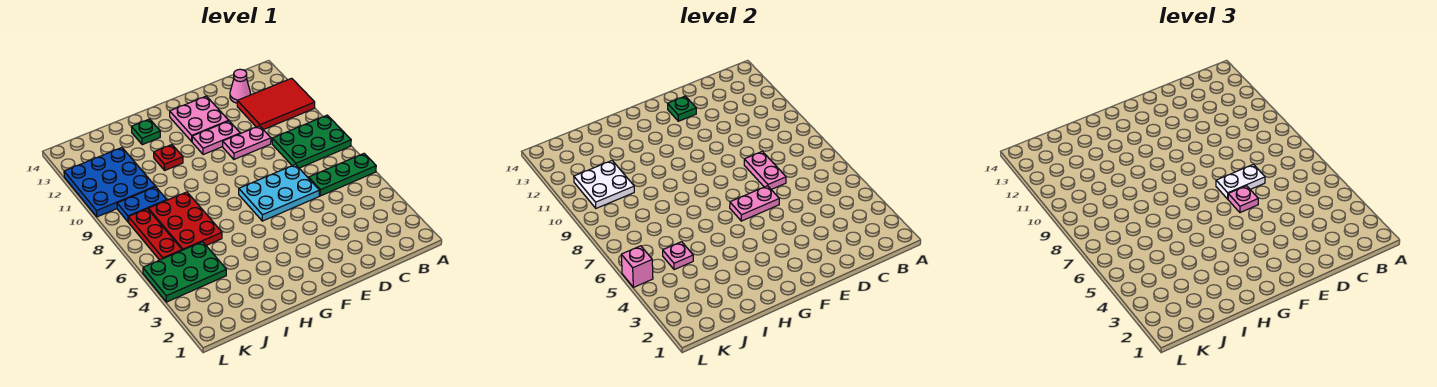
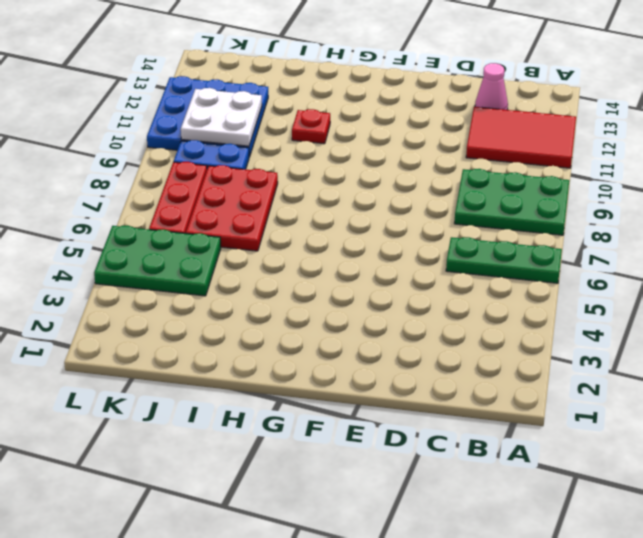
none -> cyan 2x3 plate [239,164,320,221]
none -> pink 1x2 plate [223,126,271,159]
none -> pink 1x2 plate [192,121,240,155]

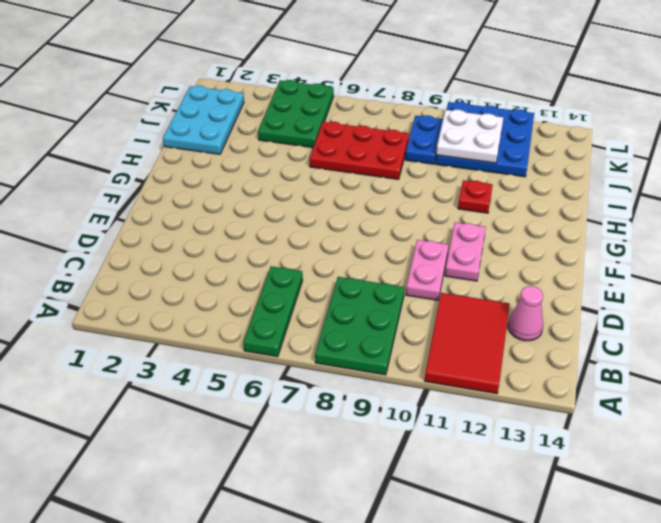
cyan 2x3 plate [163,86,244,154] -> cyan 2x3 plate moved to [239,164,320,221]
none -> pink 2x2 plate [170,96,229,142]
none -> green 1x1 plate [131,119,160,145]
none -> red 1x3 plate [128,209,182,260]

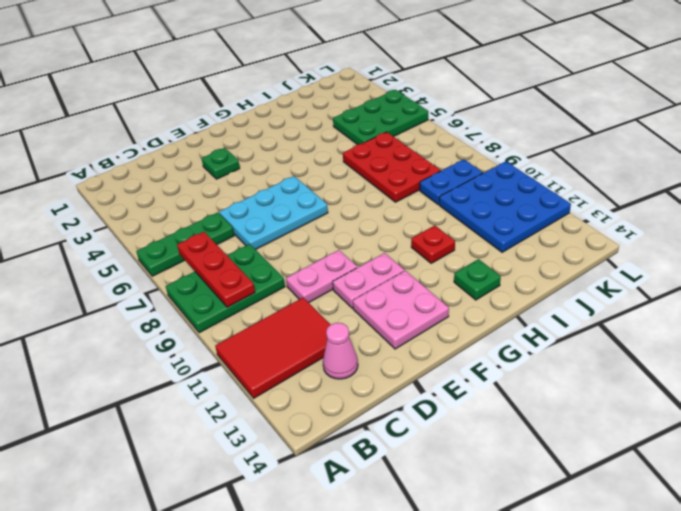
red 1x3 plate [177,232,255,307] -> red 1x3 plate moved to [128,209,182,260]
green 1x1 plate [202,148,240,179] -> green 1x1 plate moved to [668,96,696,121]
none -> pink 1x2 plate [744,151,786,189]
none -> pink 1x2 plate [730,186,779,221]
none -> pink 1x1 plate [663,242,693,270]

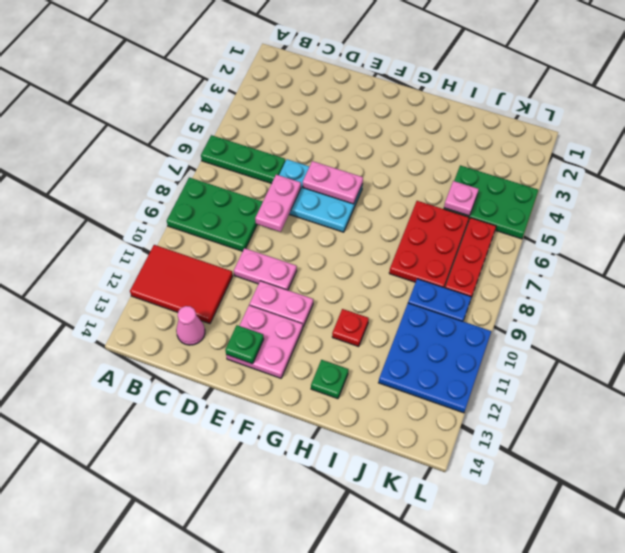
none -> white 2x2 plate [574,161,634,208]
none -> pink 1x1 brick [621,246,653,287]
none -> white 1x2 plate [1216,164,1265,199]

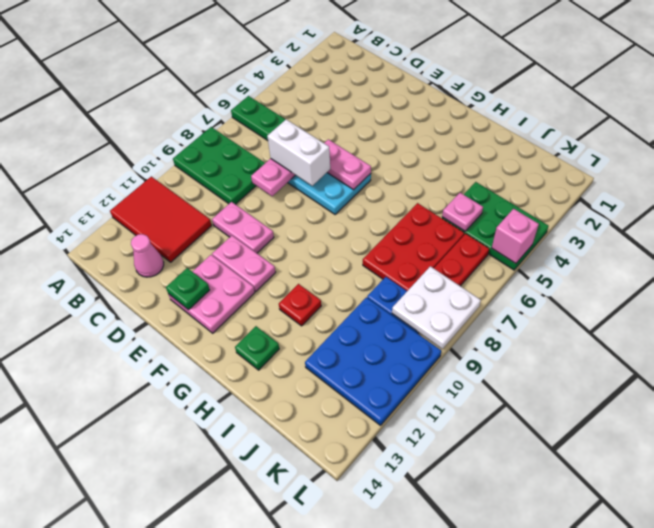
white 1x2 brick [267,120,330,186] -> white 1x2 plate [1216,164,1265,199]
white 2x2 plate [392,266,481,349] -> white 2x2 plate moved to [574,161,634,208]
none -> pink 1x1 plate [1228,186,1258,213]

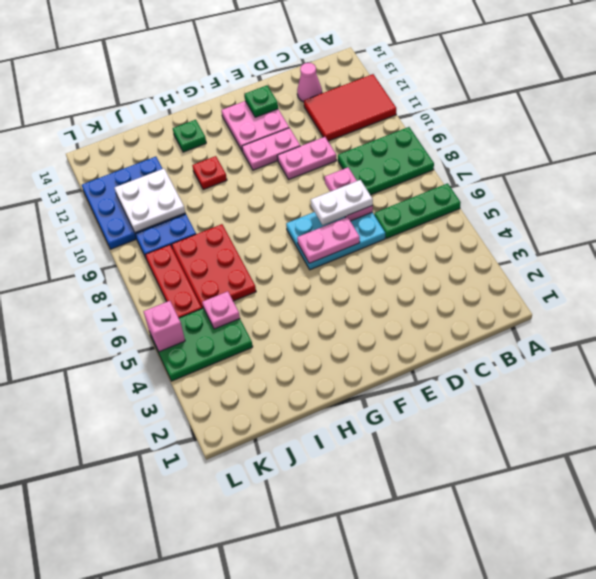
none -> pink 1x1 plate [1228,186,1258,213]

